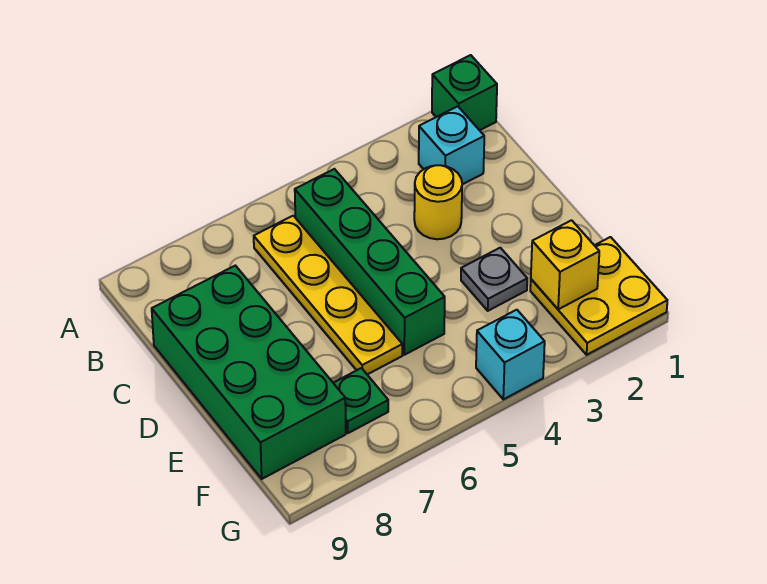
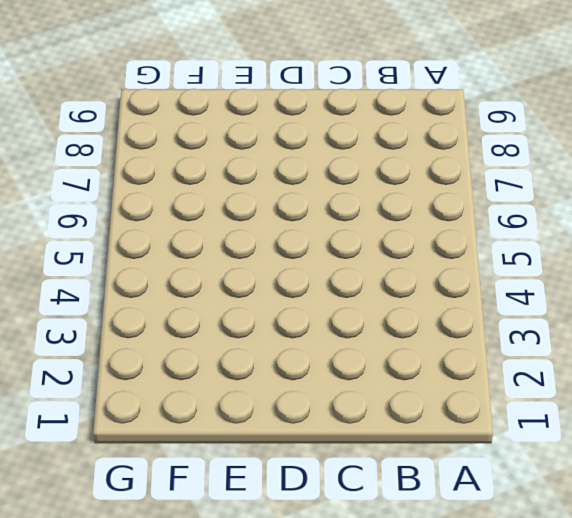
none -> green 1x1 brick [432,55,497,130]
none -> cyan 1x1 brick [419,106,484,184]

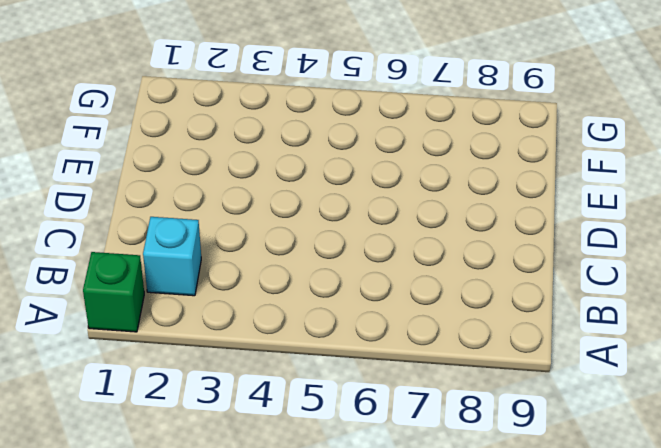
none -> green 1x4 brick [295,169,445,355]
none -> yellow 1x4 plate [254,216,402,374]

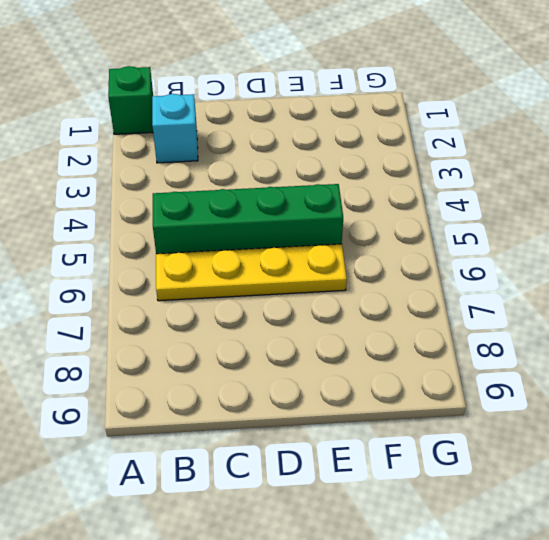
none -> yellow 1x1 round brick [414,165,462,239]
none -> green 2x4 brick [152,266,346,479]

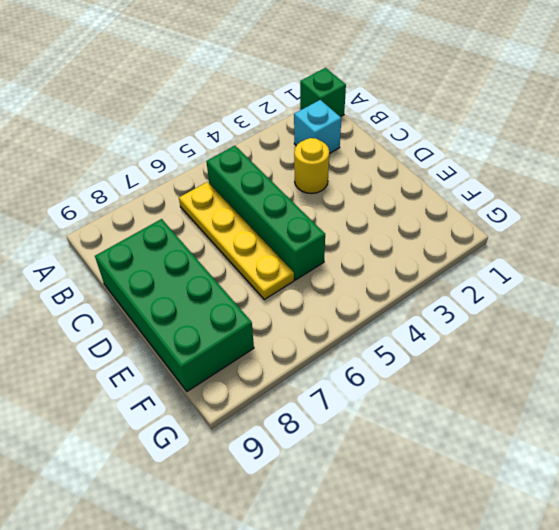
none -> grey 1x1 plate [461,248,527,311]
none -> yellow 2x2 plate [530,237,667,355]

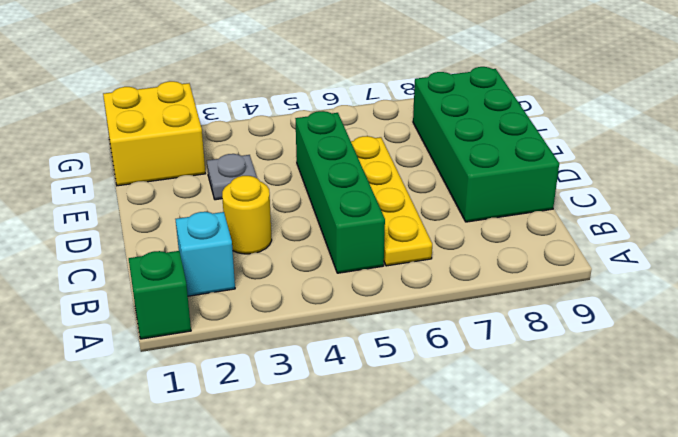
yellow 2x2 brick [103,81,205,186] -> yellow 2x2 plate [530,237,667,355]
none -> green 1x1 plate [334,368,388,433]
none -> cyan 1x1 brick [476,310,545,399]

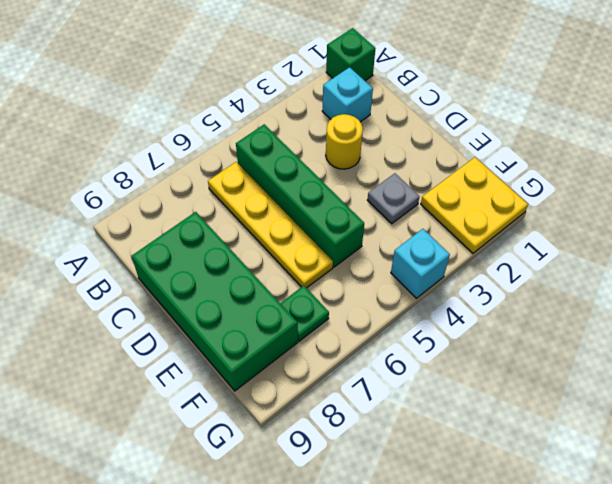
none -> yellow 1x1 brick [531,220,599,309]

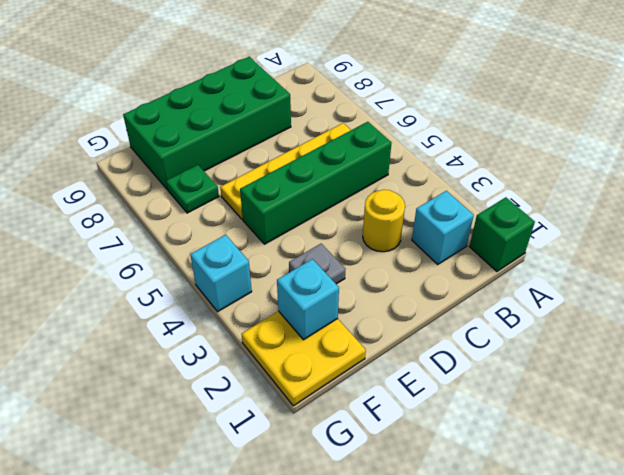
cyan 1x1 brick [277,259,339,340] -> yellow 1x1 brick [531,220,599,309]

